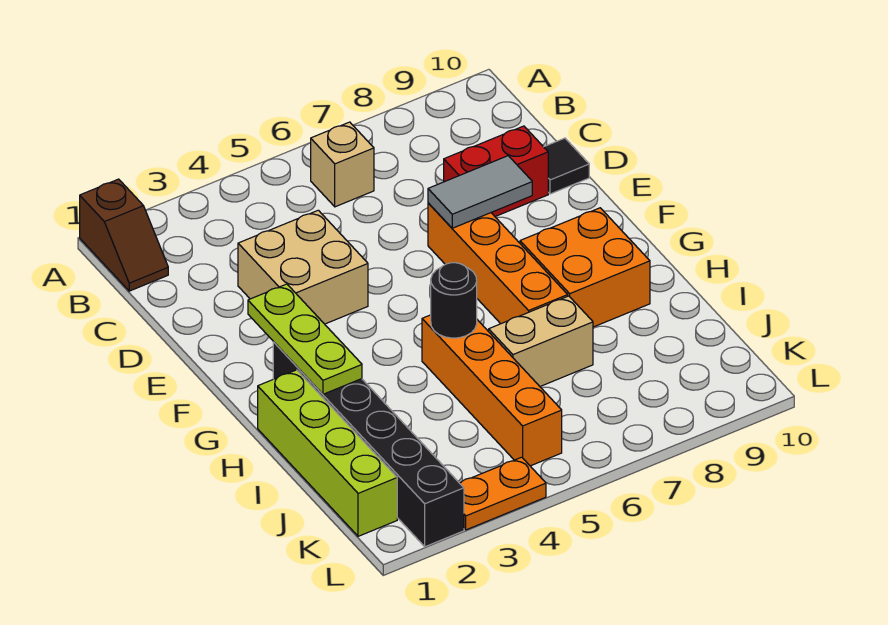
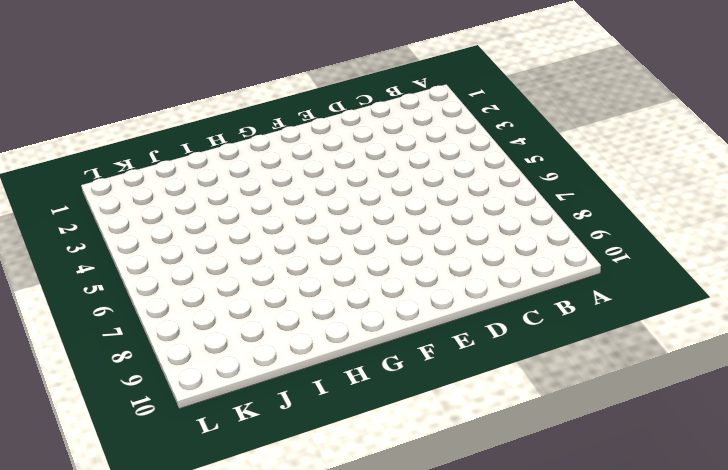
none -> brown 1x2 slope [80,179,168,291]
none -> tan 1x1 brick [311,122,374,207]
none -> tan 2x2 brick [238,210,368,324]

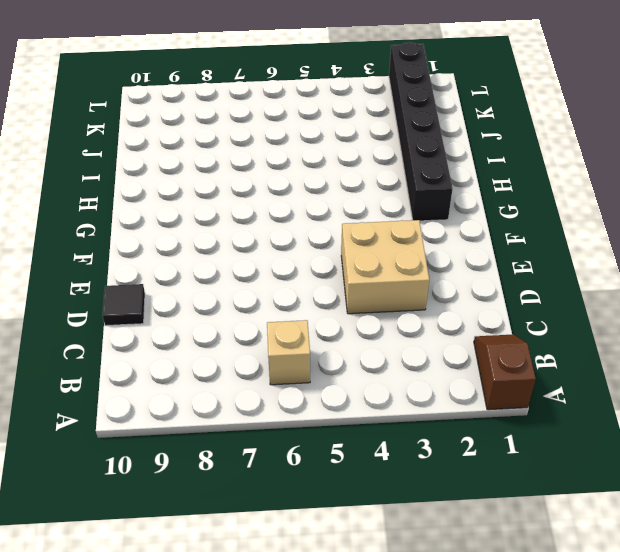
none -> red 1x2 brick [444,126,548,216]
none -> orange 1x4 brick [428,203,568,324]
none -> orange 2x2 brick [520,208,650,327]

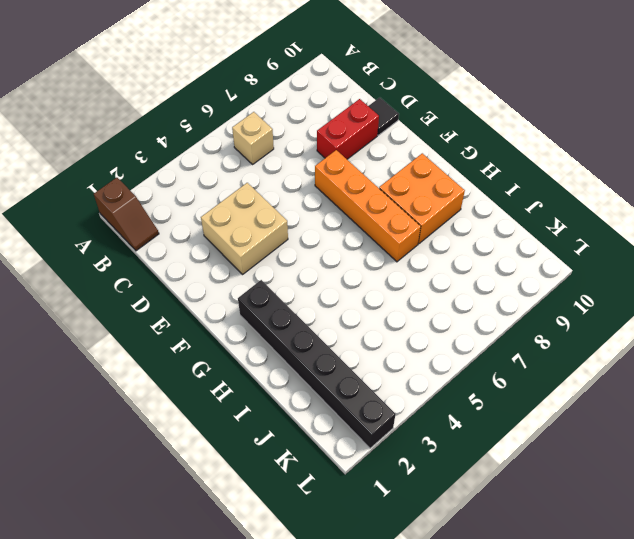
none -> lime 1x4 brick [258,370,397,536]
none -> orange 1x4 brick [422,315,562,466]
none -> tan 1x2 brick [489,296,593,386]

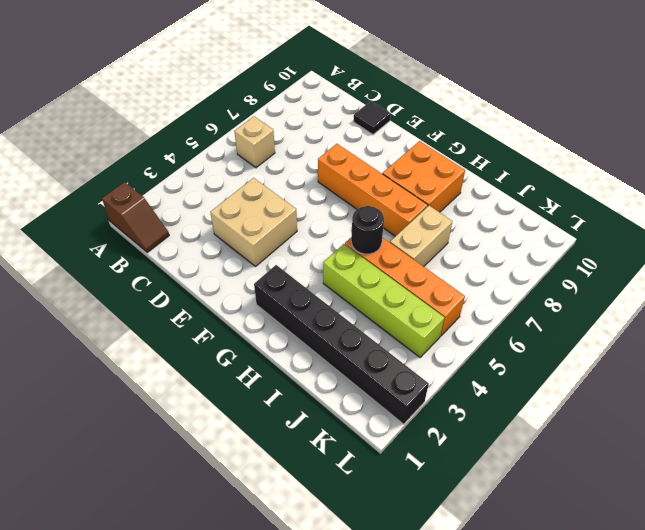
lime 1x4 brick [323,244,444,357] -> lime 1x4 brick moved to [258,370,397,536]
none -> red 1x2 brick [444,126,548,216]
none -> orange 1x2 plate [460,457,546,530]
none -> grey 1x2 tile [428,156,532,228]

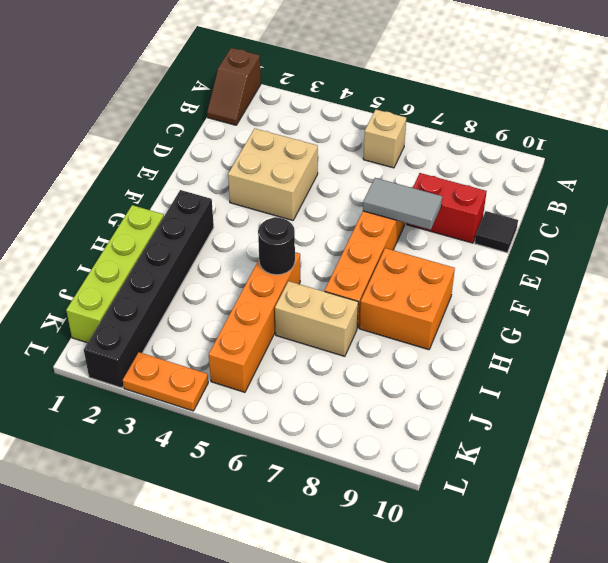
none -> lime 1x3 plate [248,284,362,394]

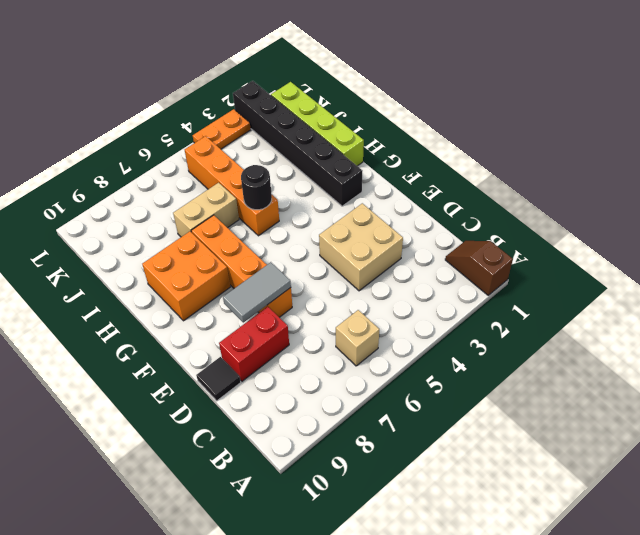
none -> lime 1x3 plate [248,284,362,394]

